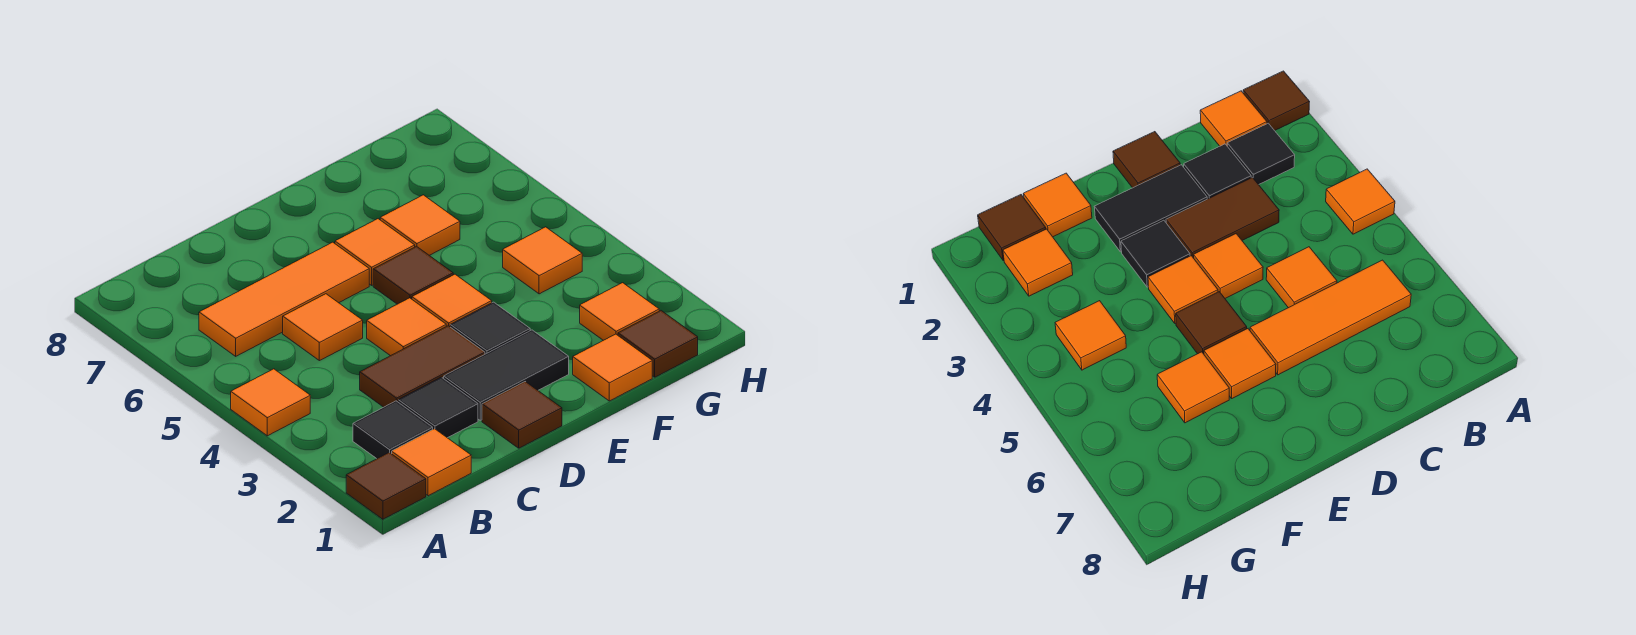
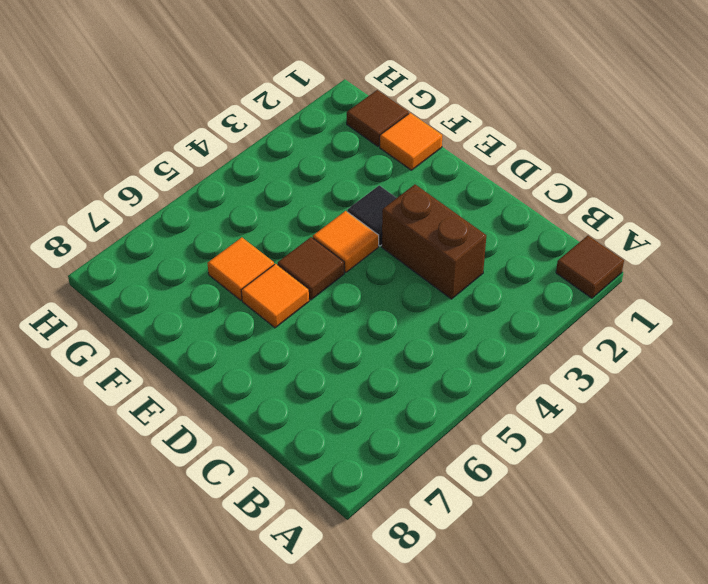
brown 1x2 brick [382,185,486,299] -> brown 1x2 tile [360,326,485,407]
none -> orange 1x1 tile [231,369,310,436]
none -> orange 1x1 tile [392,429,471,496]
none -> black 1x1 tile [353,401,433,459]

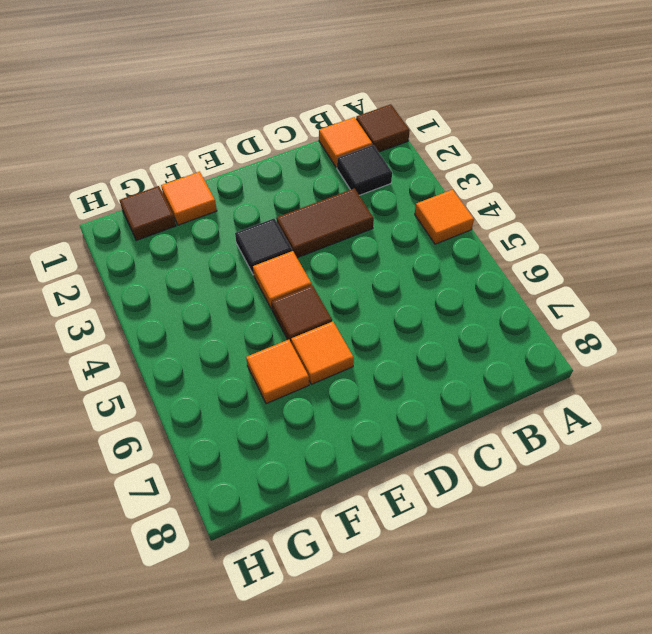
none -> orange 1x3 tile [199,242,369,356]
none -> black 1x1 tile [398,377,478,438]
none -> orange 1x1 tile [283,294,363,361]

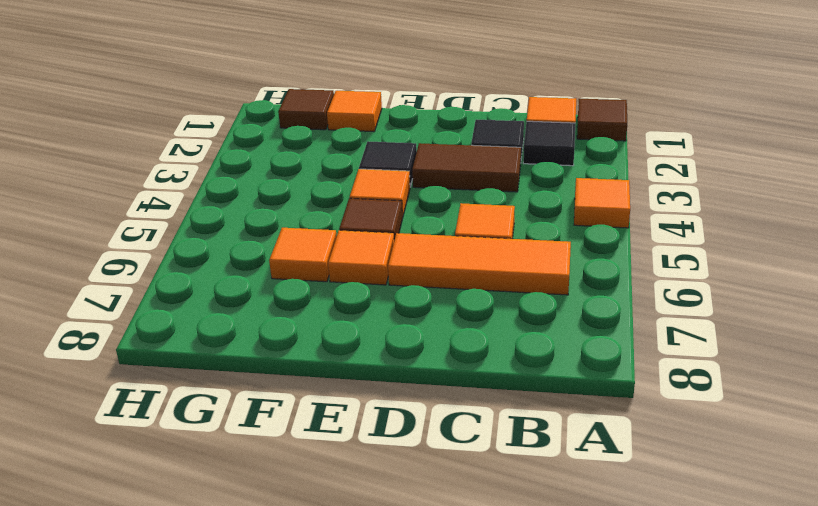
none -> brown 1x1 tile [482,382,562,448]
none -> black 1x2 tile [444,330,569,420]
none -> orange 1x1 tile [367,298,446,356]

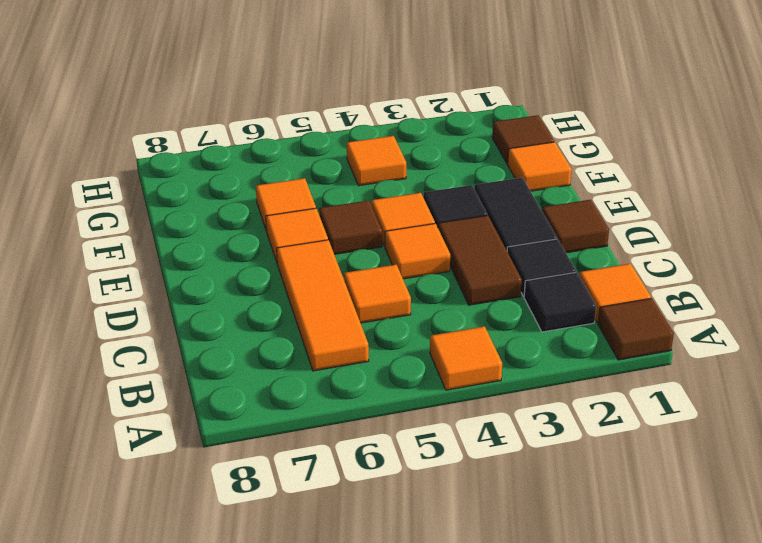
none -> orange 1x1 tile [580,283,659,340]

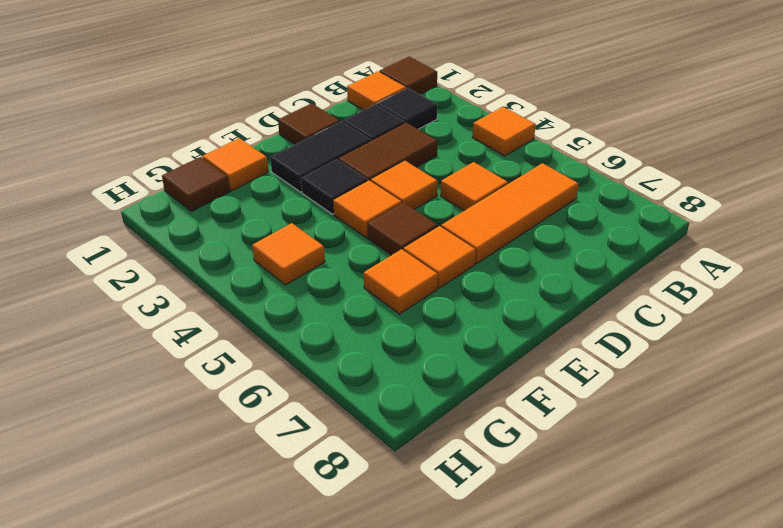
none -> orange 1x1 tile [580,283,659,340]

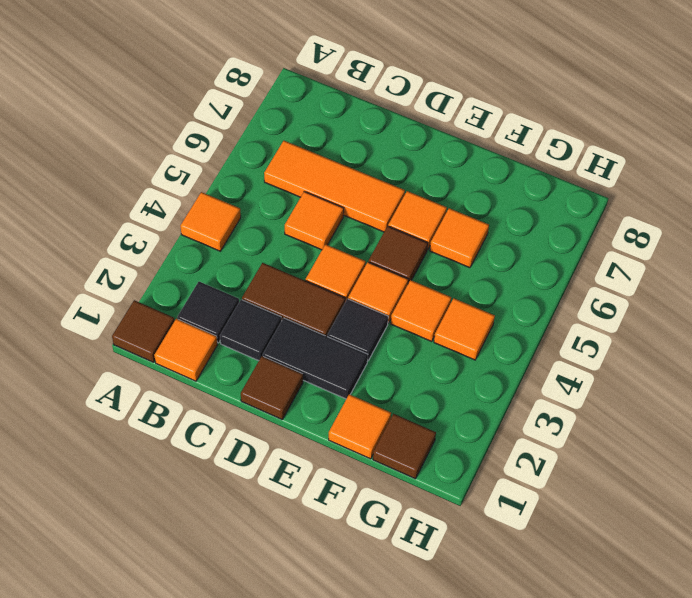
orange 1x1 tile [391,280,451,341] -> orange 1x1 tile moved to [580,283,659,340]

